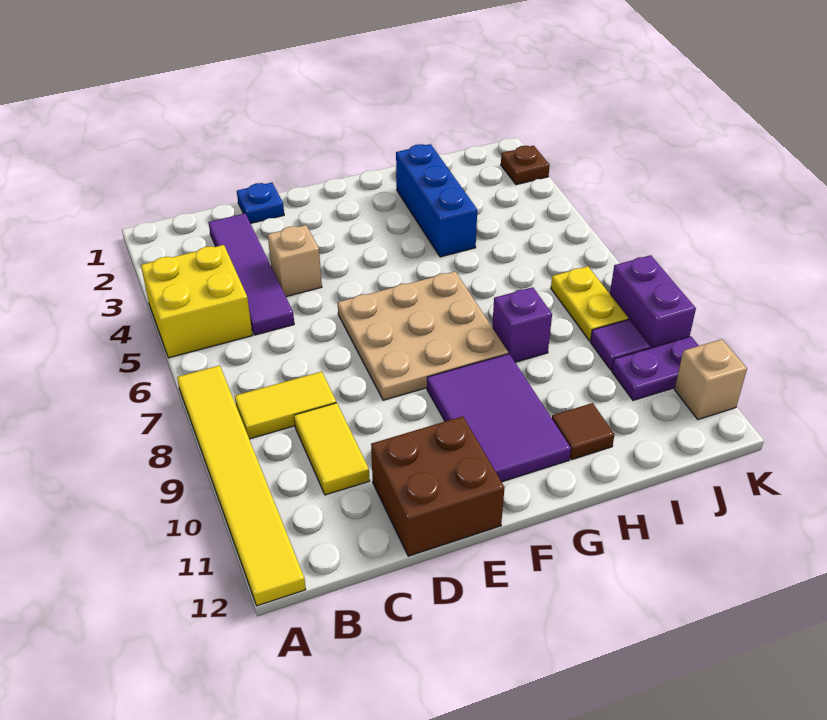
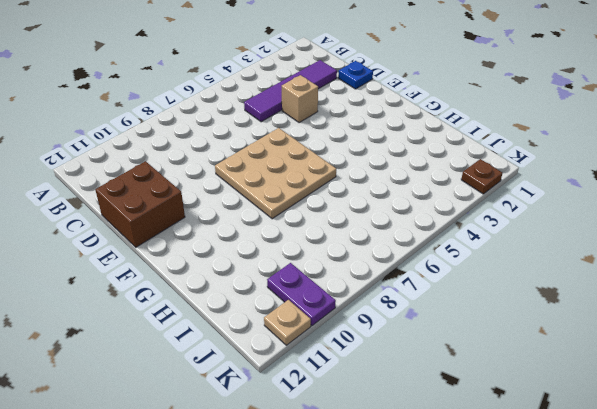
tan 1x1 plate [264,300,311,345] -> tan 1x1 brick [675,339,747,420]
none -> yellow 2x2 brick [141,245,252,358]
none -> yellow 1x6 tile [177,365,306,606]
none -> yellow 1x2 tile [235,372,336,439]

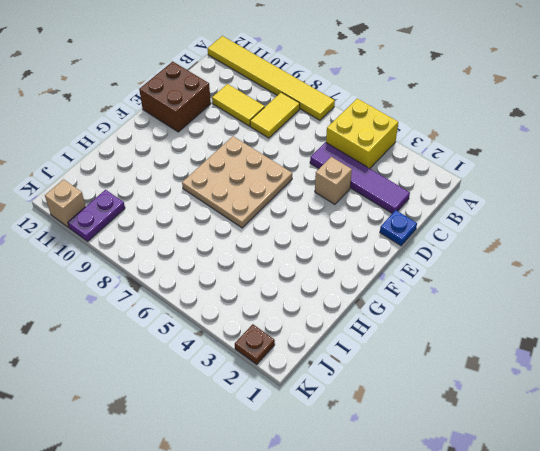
none -> purple 2x3 tile [427,354,571,482]
none -> blue 1x3 brick [396,144,477,257]
none -> purple 1x1 brick [492,287,552,362]

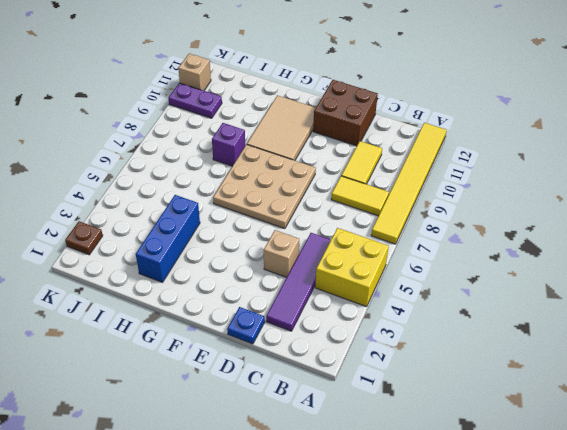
tan 2x3 tile [247,95,316,160] -> purple 2x3 tile [427,354,571,482]
none -> brown 1x1 tile [552,403,614,460]
none -> yellow 1x2 plate [551,266,628,341]
none -> purple 1x1 tile [590,319,651,370]

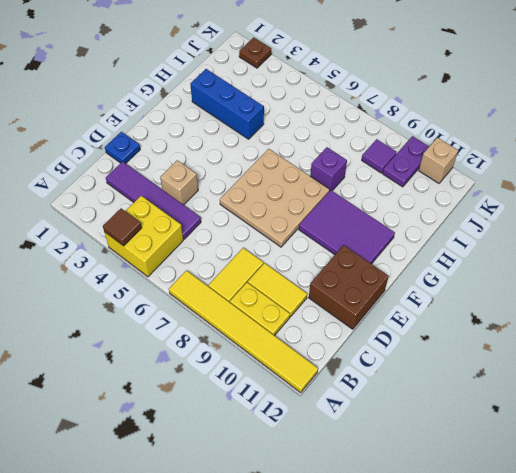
brown 1x1 tile [103,208,142,246] -> brown 1x1 tile moved to [552,403,614,460]
yellow 1x2 plate [230,282,290,336] -> yellow 1x2 plate moved to [551,266,628,341]
none -> purple 1x2 brick [610,255,696,348]

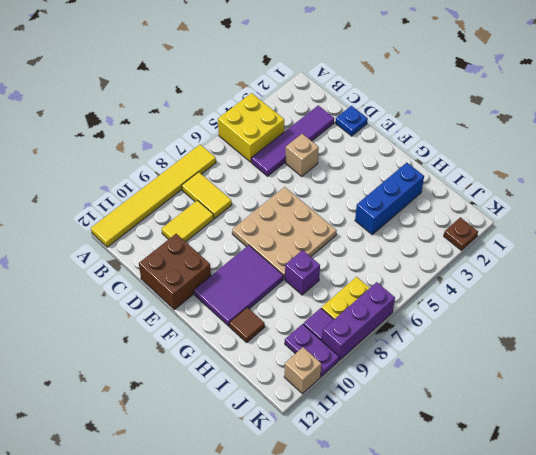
purple 1x3 brick [322,282,395,360] -> purple 1x2 brick [610,255,696,348]

